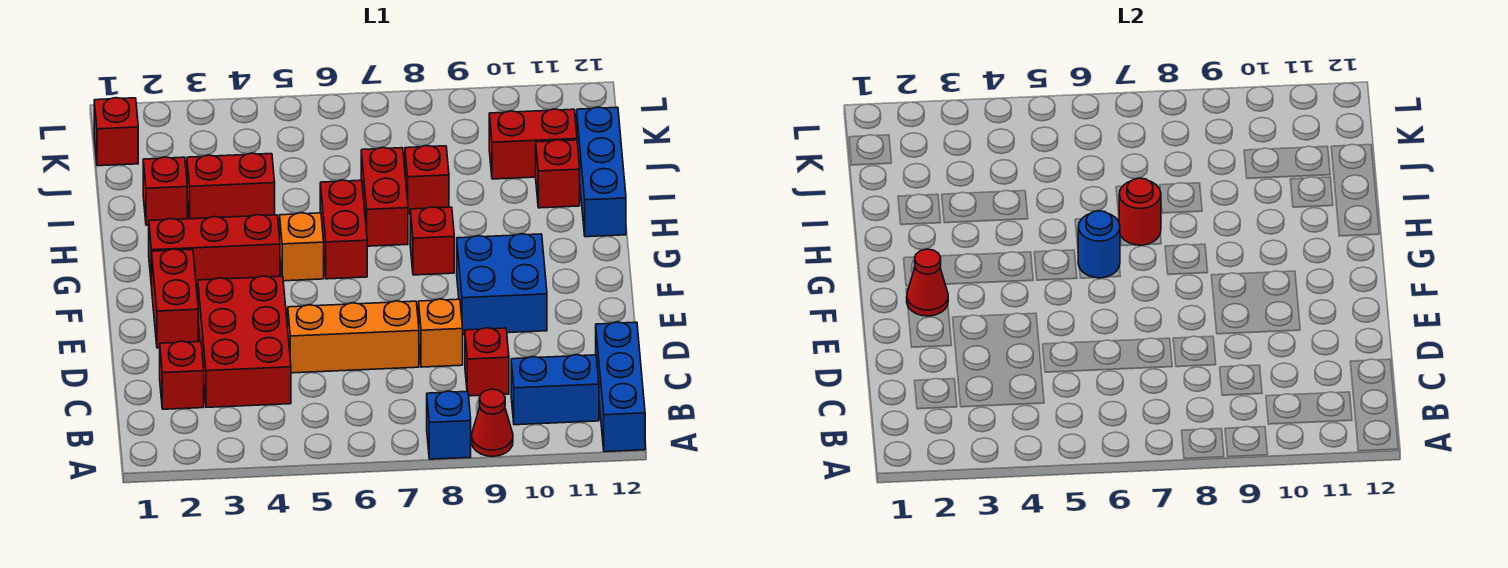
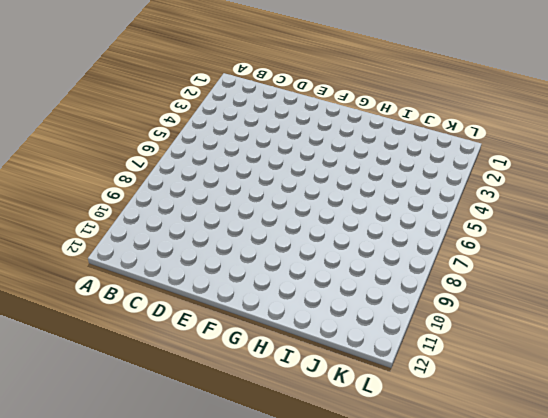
none -> blue 1x1 brick [427,391,471,459]
none -> red 1x1 cone [472,389,513,456]
none -> blue 1x3 brick [596,322,645,452]

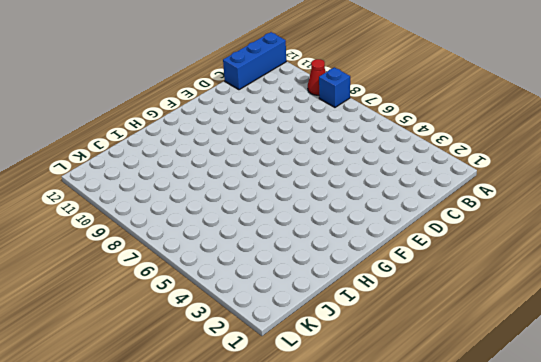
none -> blue 1x2 brick [511,355,599,425]
none -> red 1x1 brick [160,341,204,409]
none -> red 2x3 brick [198,276,291,407]

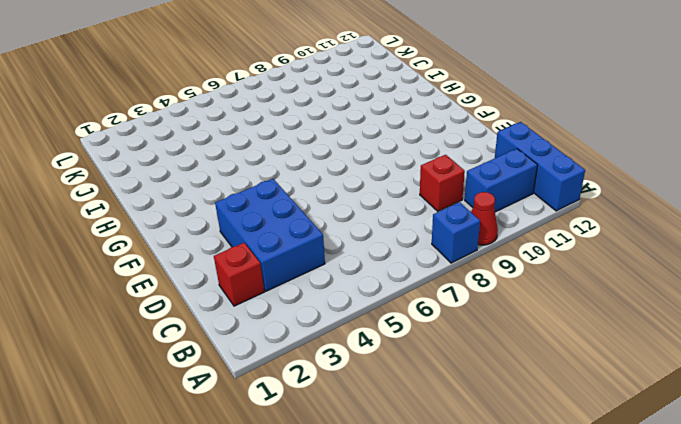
blue 2x3 brick [215,179,325,291] -> red 2x3 brick [198,276,291,407]
none -> orange 1x3 brick [288,301,419,373]
none -> orange 1x1 brick [419,299,463,367]
none -> red 1x2 brick [152,249,198,348]

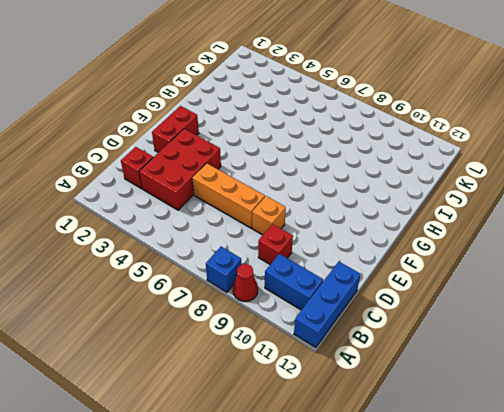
none -> blue 2x2 brick [457,234,547,335]
none -> red 1x3 brick [149,215,280,286]
none -> orange 1x1 brick [280,213,324,281]

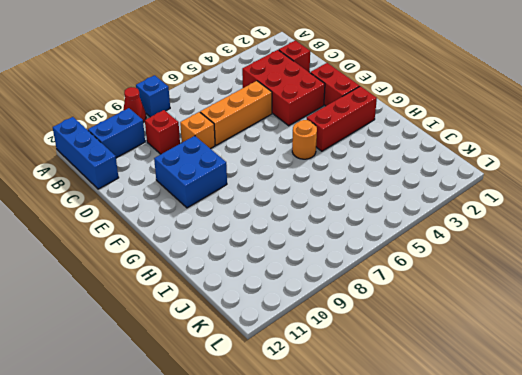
orange 1x1 round brick [292,120,317,159] -> orange 1x1 brick [280,213,324,281]
none -> red 1x2 brick [320,180,367,279]
none -> red 1x1 brick [410,207,454,275]
none -> red 1x2 brick [361,148,408,246]

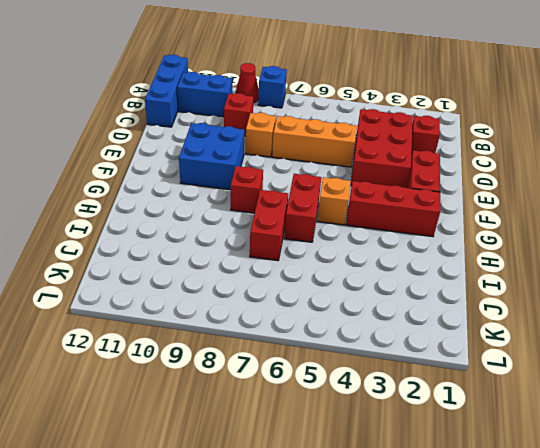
none -> blue 1x3 brick [577,107,626,237]
none -> red 1x1 brick [143,157,187,225]
none -> red 1x2 brick [187,153,275,219]

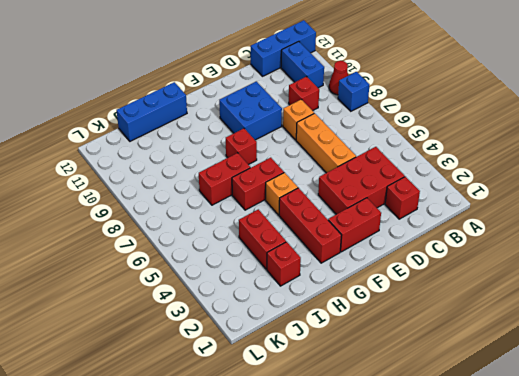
none -> red 1x1 brick [405,146,449,214]
none -> red 1x1 brick [536,140,580,208]
none -> red 1x2 brick [489,109,577,179]

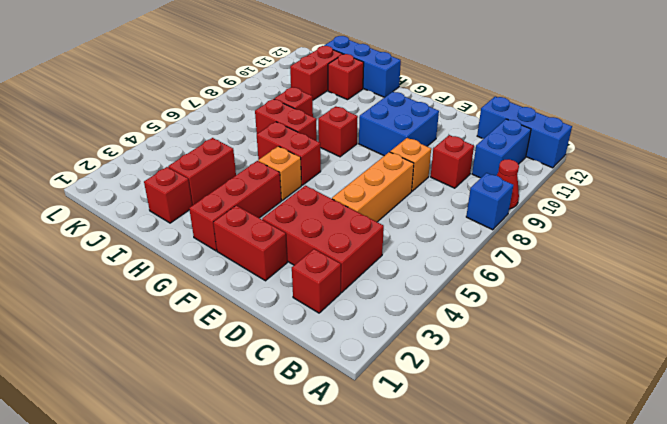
none -> red 1x1 brick [94,98,138,166]
none -> red 1x1 cone [907,249,948,316]
none -> blue 1x1 round brick [1078,211,1120,278]

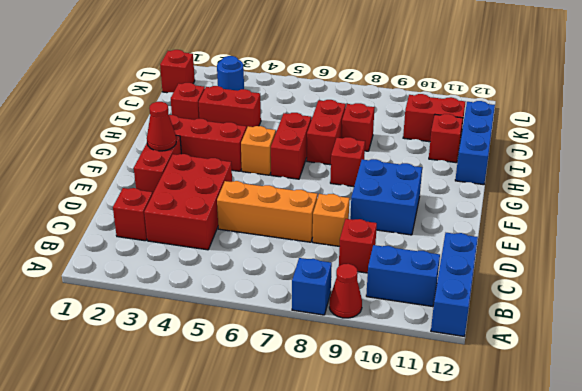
blue 1x1 round brick [217,56,244,91] -> blue 1x1 round brick moved to [1078,211,1120,278]
none -> red 1x1 round brick [1119,178,1161,245]

